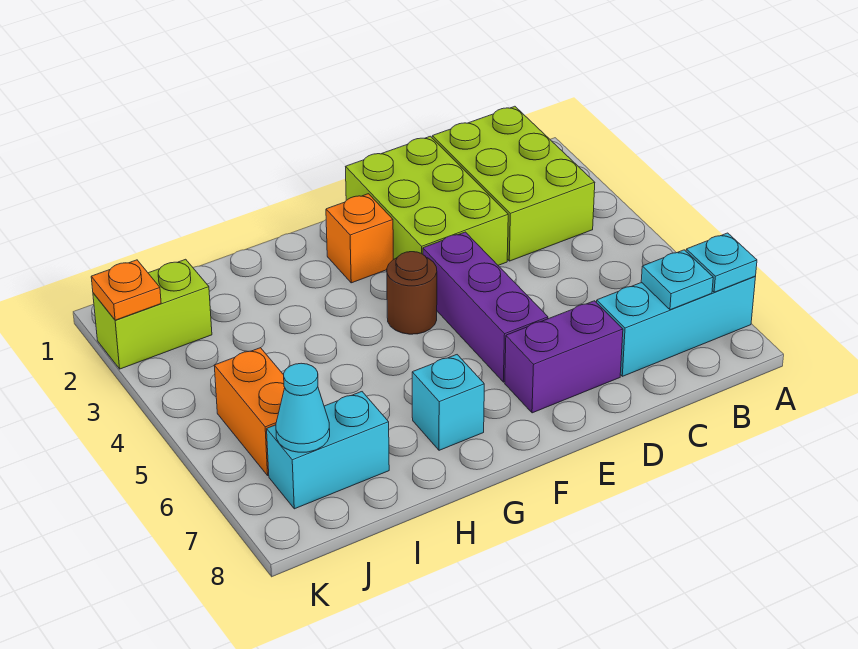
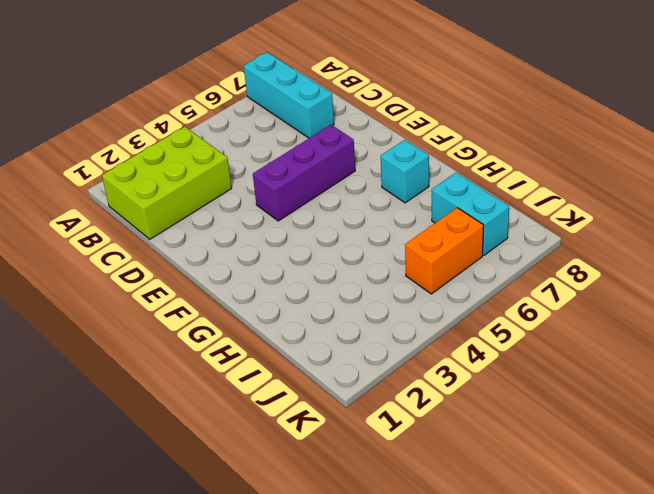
none -> lime 2x3 brick [346,136,508,265]
none -> purple 1x2 brick [505,301,623,413]
none -> orange 1x1 brick [326,194,393,283]

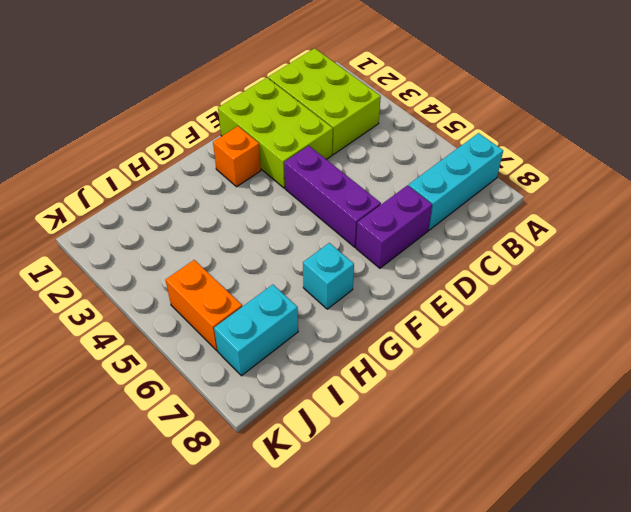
none -> brown 1x1 round brick [387,252,437,334]
none -> lime 1x2 brick [93,259,212,369]
none -> cyan 1x1 plate [686,233,757,292]

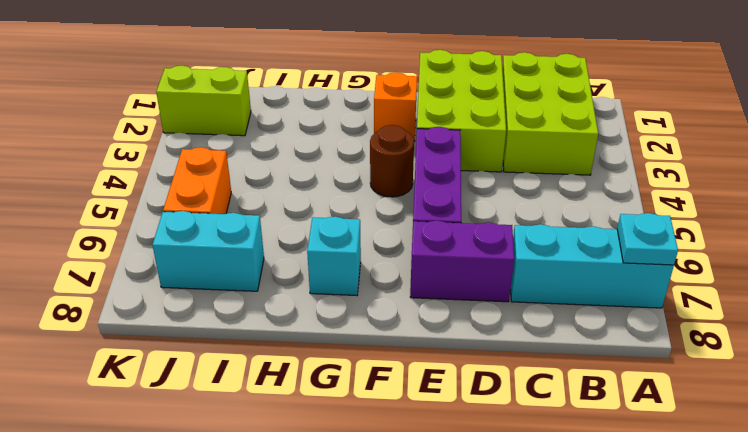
none -> cyan 1x1 plate [641,250,713,310]
none -> cyan 1x1 cone [276,363,330,452]
none -> orange 1x1 plate [91,260,161,320]

